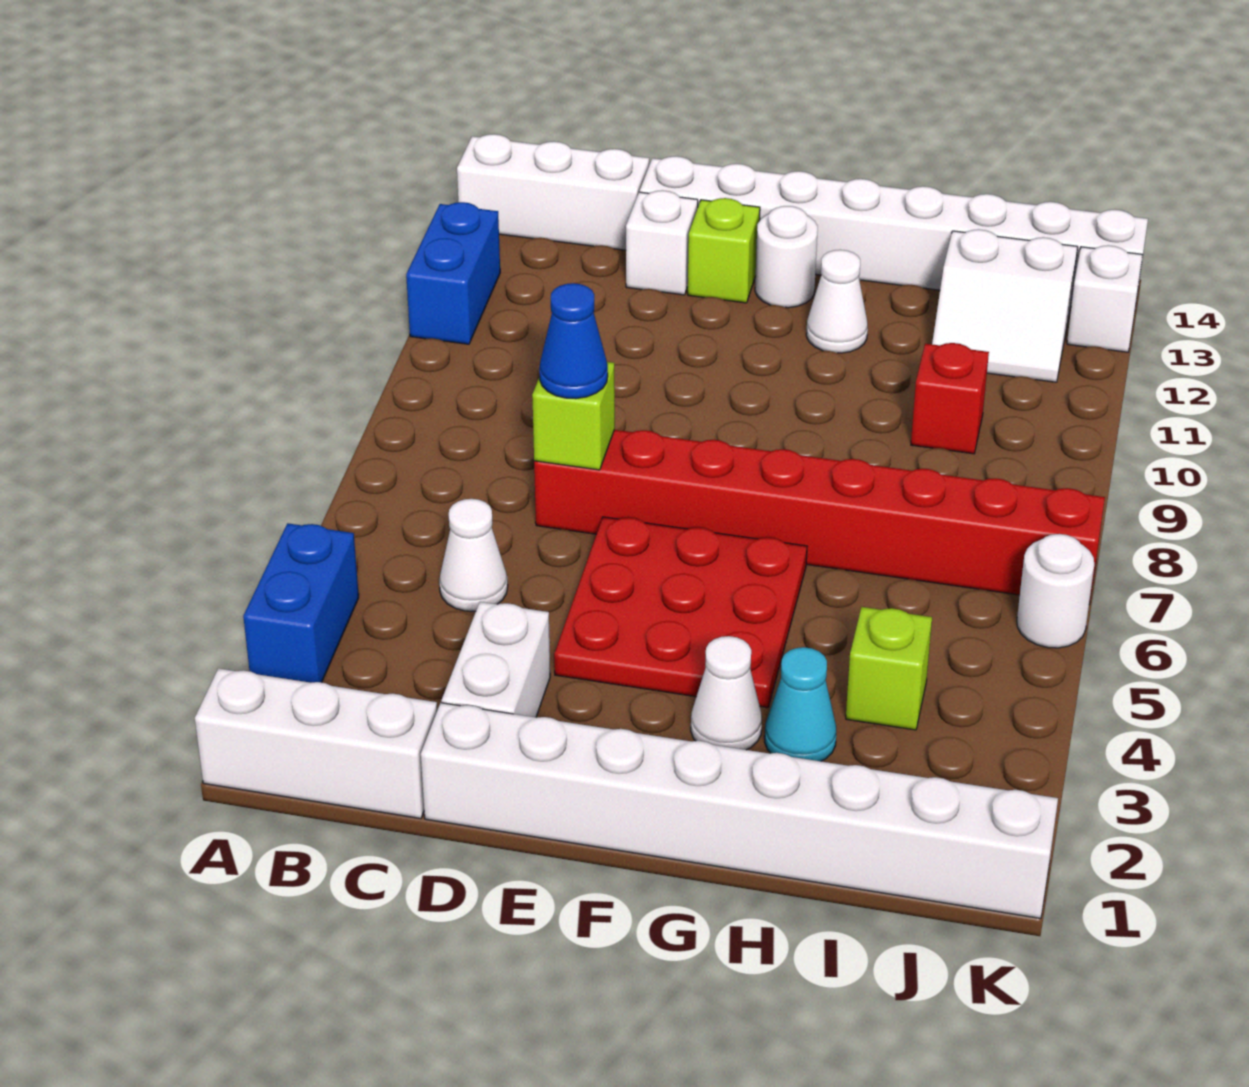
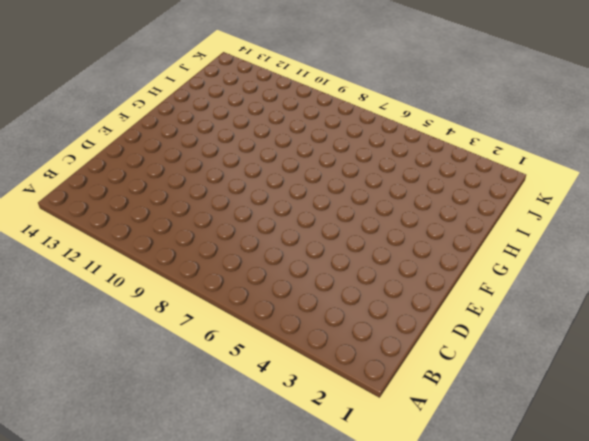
none -> white 1x3 brick [195,668,437,818]
none -> blue 1x2 brick [243,523,359,683]
none -> blue 1x2 brick [406,202,500,344]

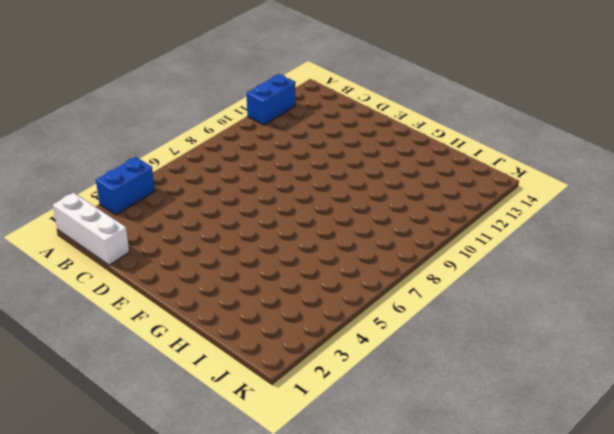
none -> white 1x3 brick [457,134,649,250]
none -> white 1x1 cone [439,499,508,611]
none -> white 1x8 brick [421,703,1058,919]

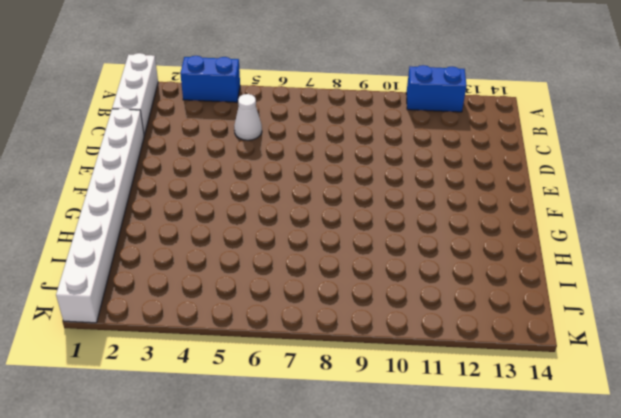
none -> white 1x3 brick [457,134,649,250]
none -> white 1x2 brick [441,602,550,717]
none -> red 1x8 brick [534,430,1105,605]

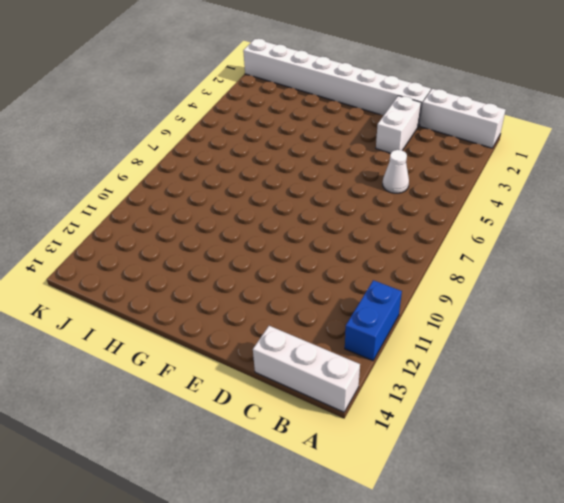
none -> blue 1x2 brick [243,523,359,683]
none -> red 1x8 brick [534,430,1105,605]
none -> white 1x1 brick [626,190,698,295]

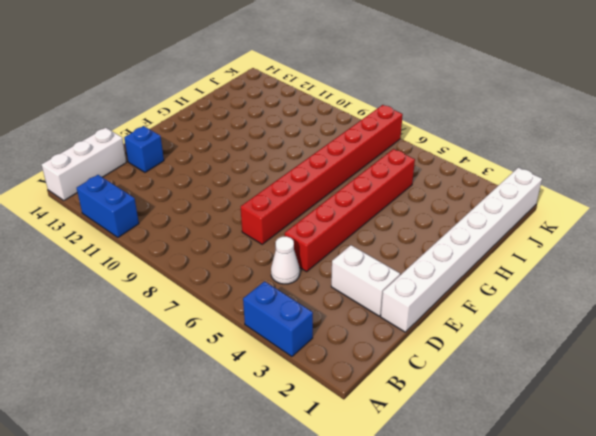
red 1x6 brick [285,149,415,272] -> red 3x3 plate [554,517,807,708]
blue 1x1 brick [124,126,164,172] -> white 1x1 brick [626,190,698,295]
none -> white 1x3 brick [195,668,437,818]
none -> white 1x8 brick [640,156,1148,307]
none -> lime 1x1 brick [688,198,760,303]

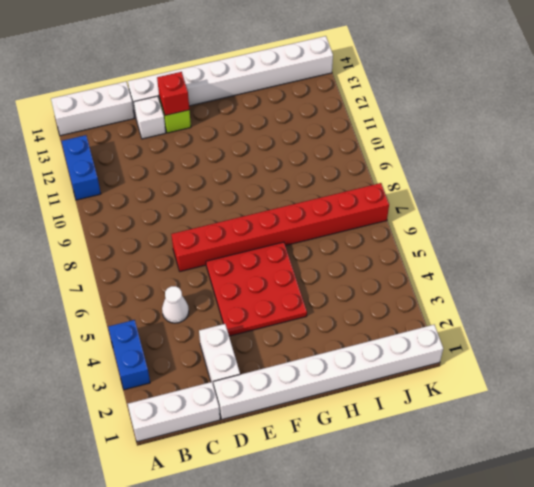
red 1x1 brick [157,72,189,116] -> red 1x1 brick moved to [911,343,989,454]
none -> white 1x1 round brick [755,206,818,308]
none -> white 1x1 cone [691,636,762,750]
none -> white 1x1 cone [806,250,868,353]

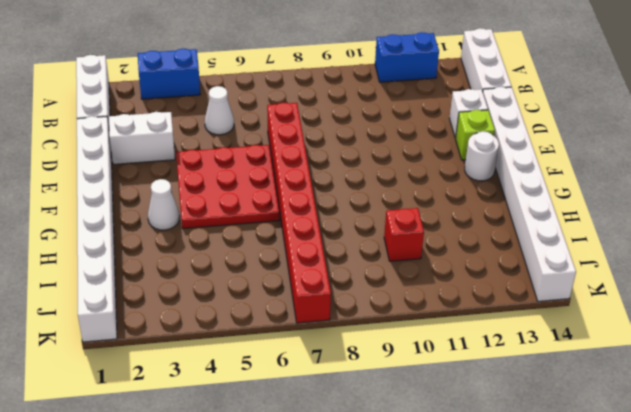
none -> white 1x1 cone [806,250,868,353]
none -> cyan 1x1 cone [765,647,836,761]
none -> lime 1x1 brick [846,607,932,730]

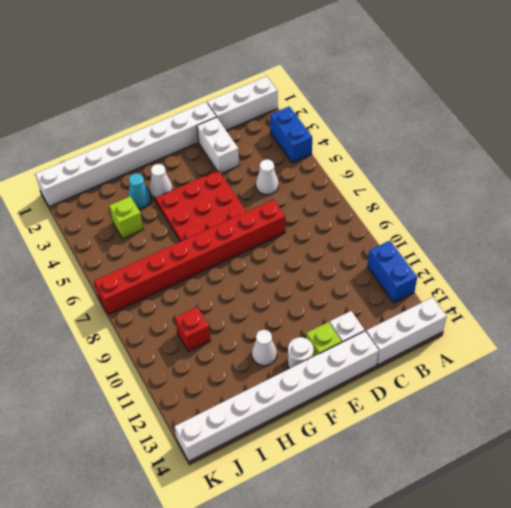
none -> white 2x2 slope [932,229,1077,382]
none -> white 1x1 round brick [1017,534,1094,648]
none -> white 1x1 brick [1067,245,1143,352]

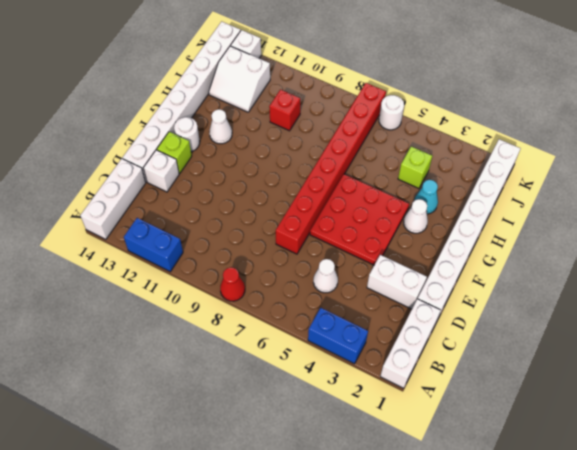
red 1x1 cone [220,267,245,301] -> none
white 2x2 slope [209,46,270,112] -> white 2x2 slope turned to [932,229,1077,382]
none -> lime 1x1 brick [532,362,615,470]
none -> blue 1x1 cone [539,283,608,399]

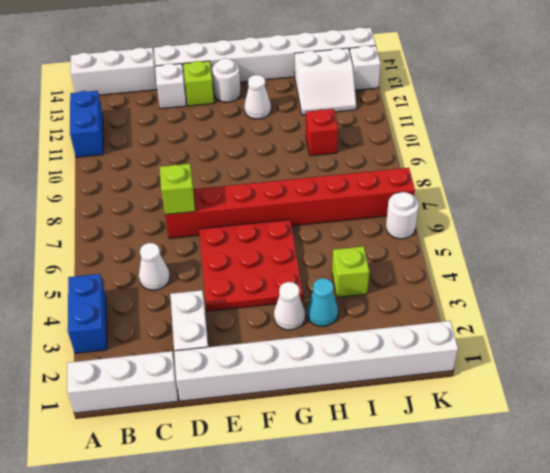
none -> blue 1x1 cone [539,283,608,399]

